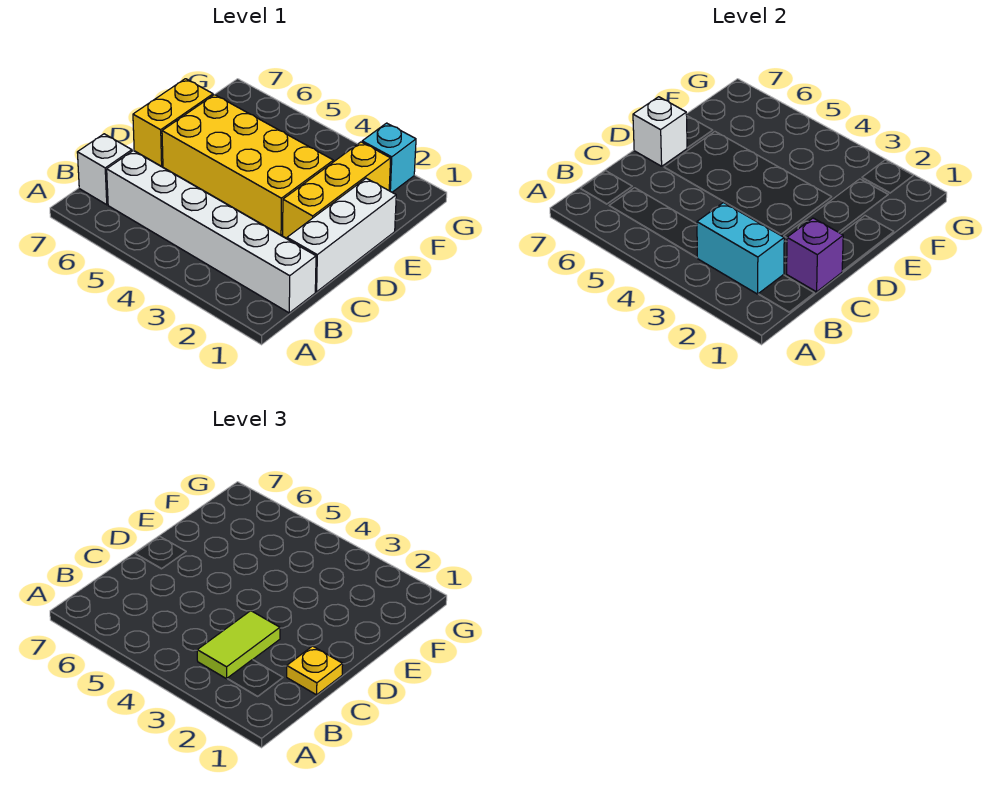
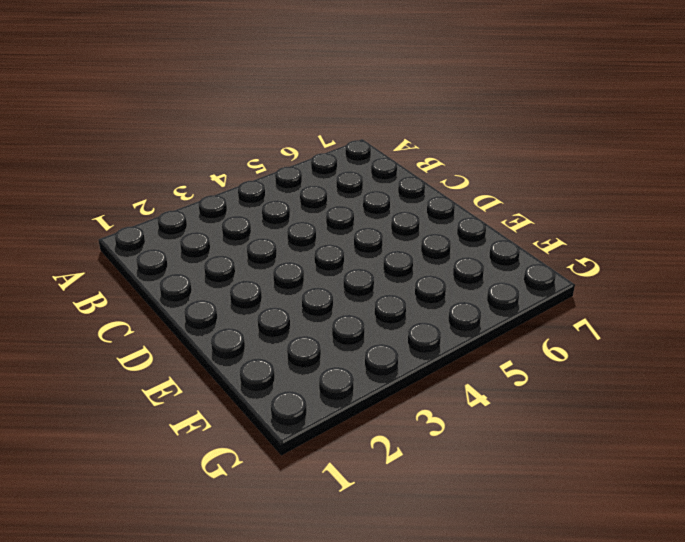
none -> white 1x6 brick [107,151,316,313]
none -> white 1x1 brick [77,134,132,205]
none -> white 1x3 brick [287,178,396,292]

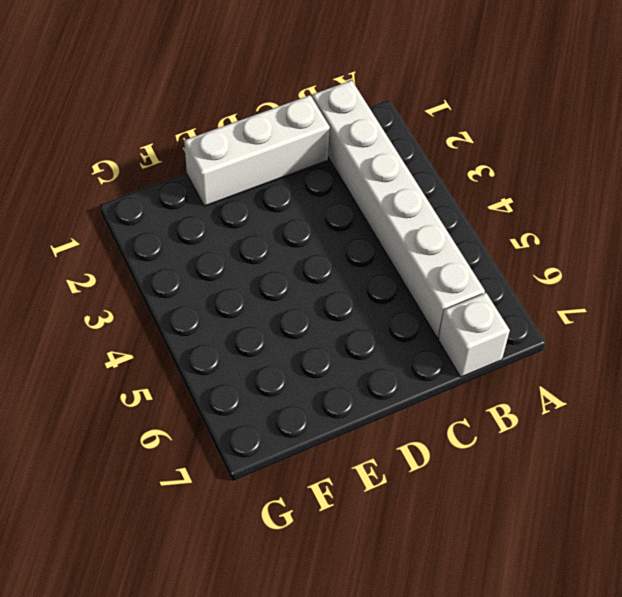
none -> yellow 1x3 brick [283,142,391,239]
none -> yellow 2x4 brick [162,95,333,235]
none -> yellow 1x2 brick [133,79,213,166]

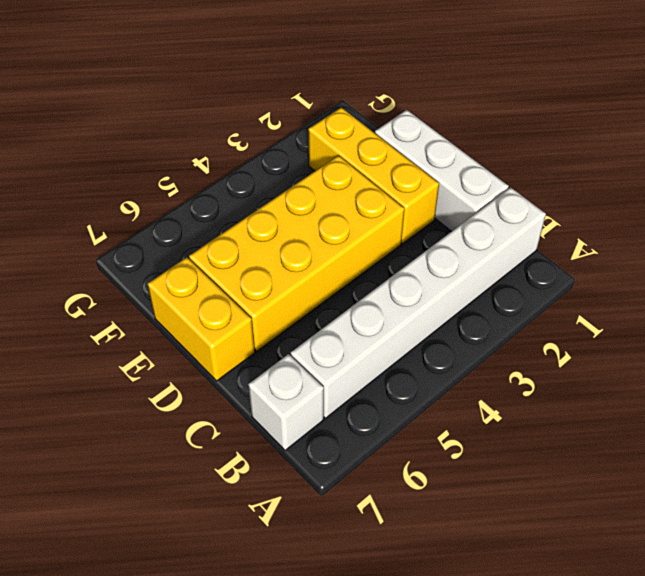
none -> cyan 1x1 brick [362,123,416,192]
none -> cyan 1x2 brick [697,203,784,294]
none -> purple 1x1 brick [787,218,843,292]

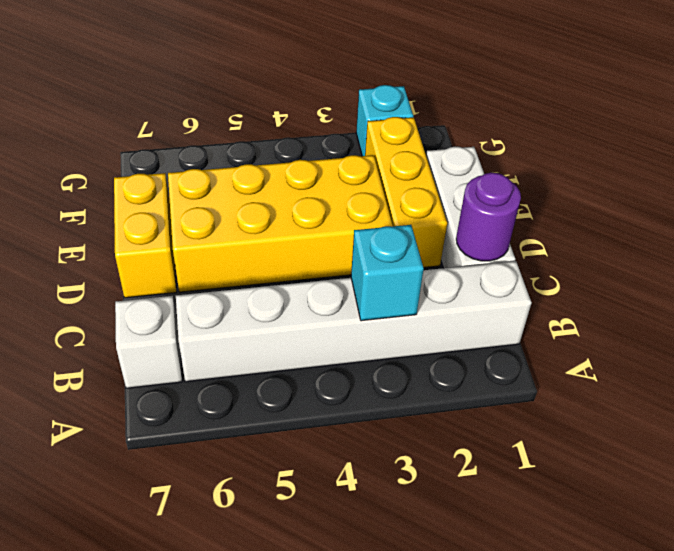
cyan 1x1 brick [351,225,424,321] -> cyan 1x2 brick [697,203,784,294]
purple 1x1 round brick [456,173,521,261] -> purple 1x1 brick [787,218,843,292]
none -> white 1x1 brick [633,97,687,166]
none -> lime 1x2 tile [197,611,280,679]
none -> yellow 1x1 plate [287,646,343,695]

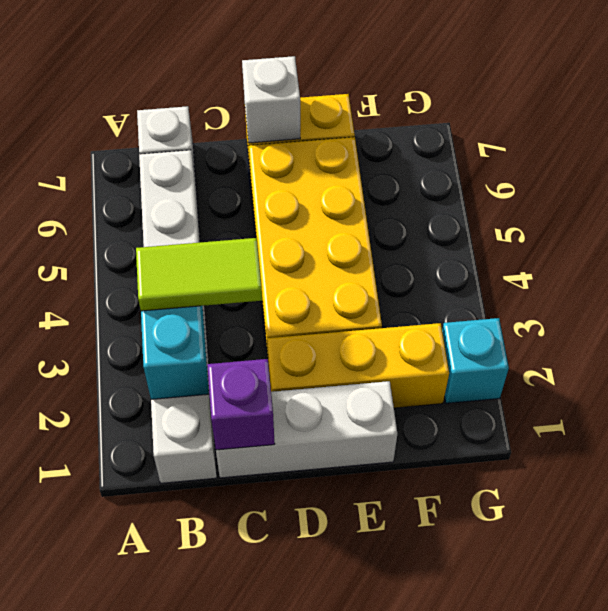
none -> yellow 1x1 plate [287,646,343,695]

